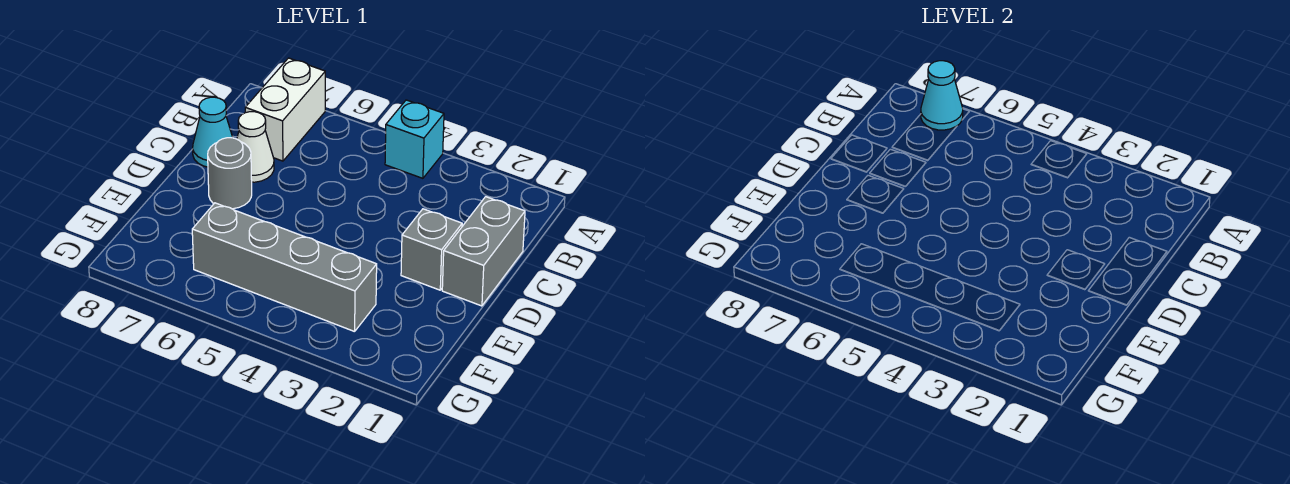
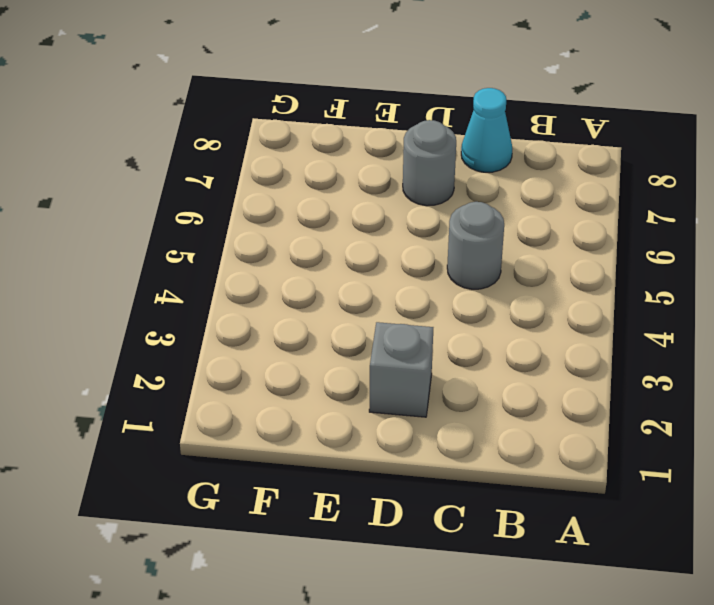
grey 1x1 round brick [447,202,504,289] -> none
none -> cyan 1x1 brick [385,100,444,178]
none -> white 1x2 brick [245,58,325,161]

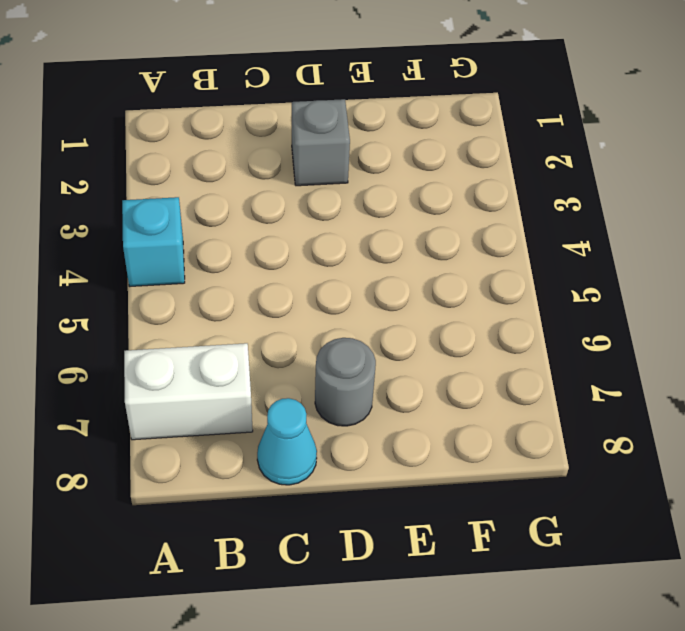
none -> grey 1x2 brick [442,197,525,306]
none -> white 1x1 cone [237,112,274,182]

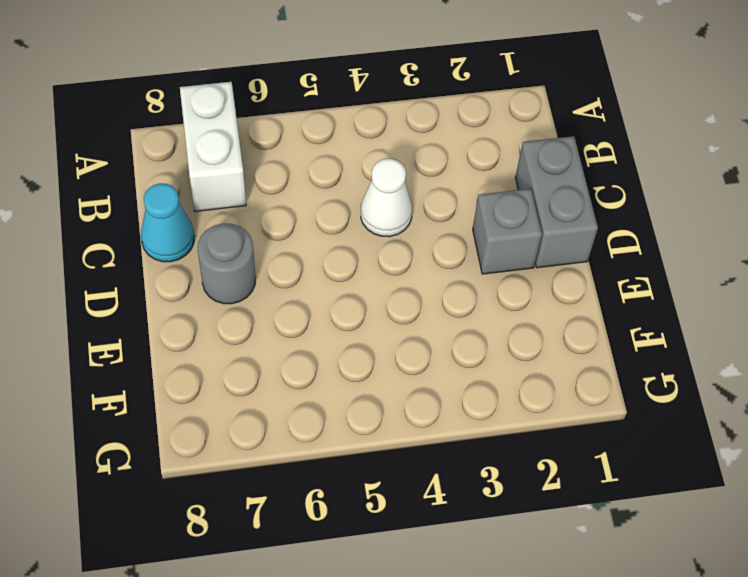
white 1x1 cone [361,159,412,237] -> white 1x1 cone moved to [237,112,274,182]
none -> cyan 1x1 brick [385,100,444,178]
none -> grey 1x4 brick [192,203,377,332]

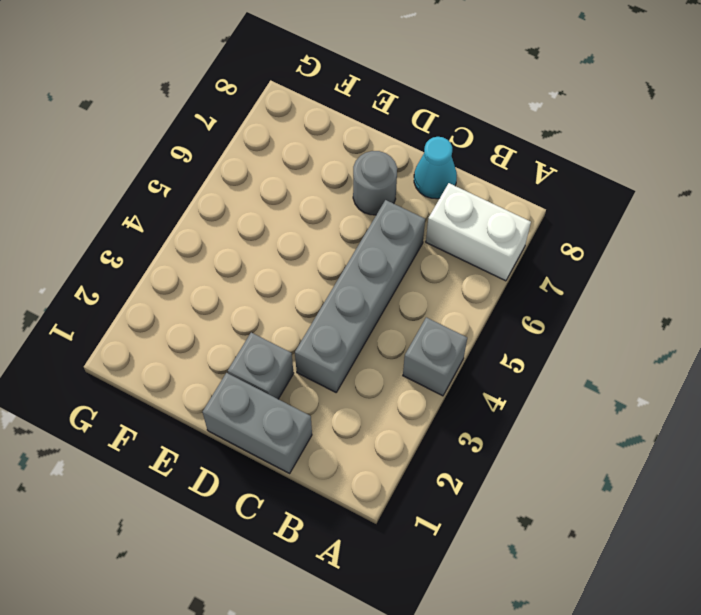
grey 1x1 brick [403,317,467,396] -> cyan 1x1 brick [385,100,444,178]
grey 1x4 brick [295,200,425,392] -> grey 1x4 brick moved to [192,203,377,332]
none -> white 1x1 cone [237,112,274,182]
none -> cyan 1x1 cone [921,61,963,130]

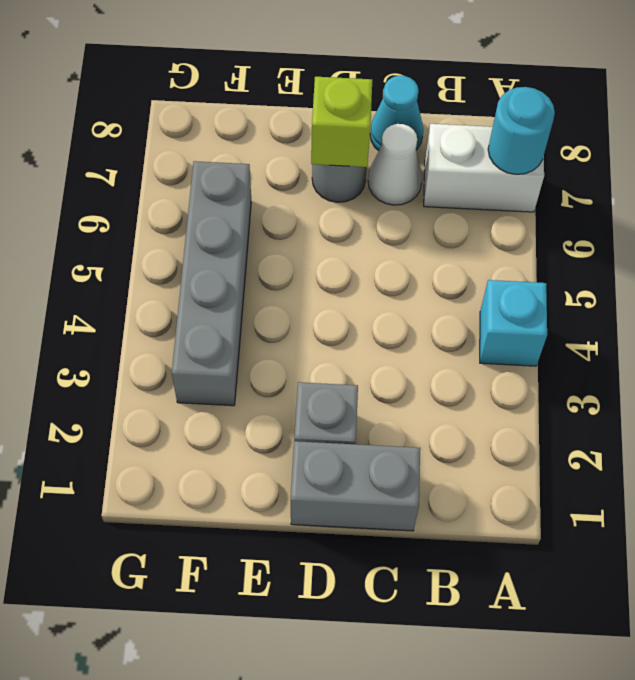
cyan 1x1 round brick [488,87,555,174] -> cyan 1x1 cone [921,61,963,130]
lime 1x1 brick [311,77,372,167] -> none

